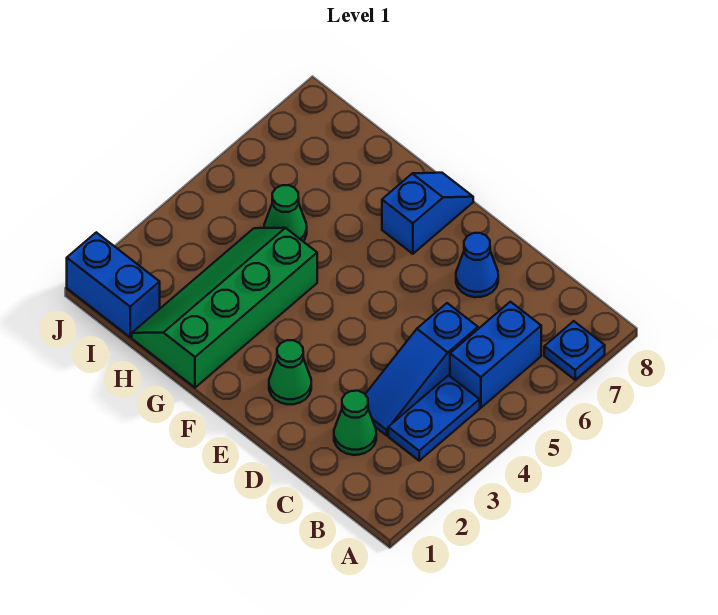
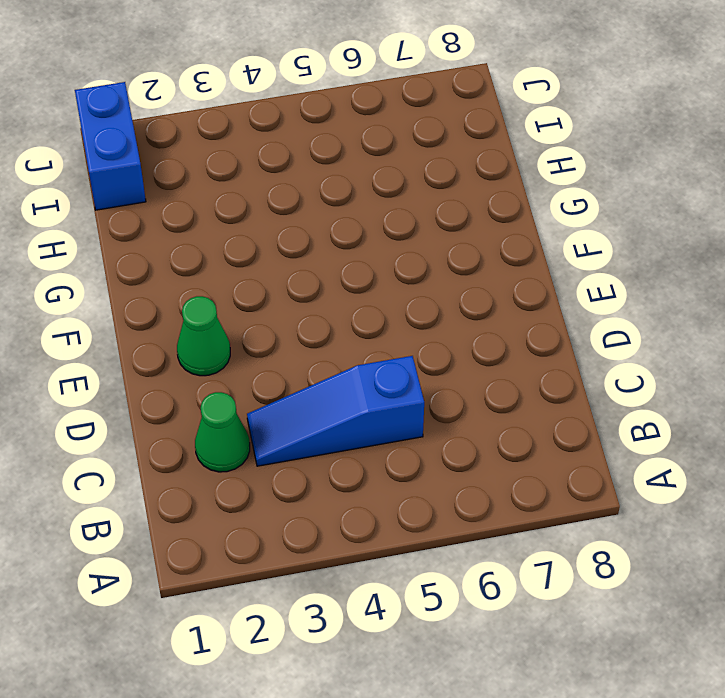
none -> blue 1x1 plate [544,321,605,380]
none -> blue 1x2 plate [388,375,480,461]

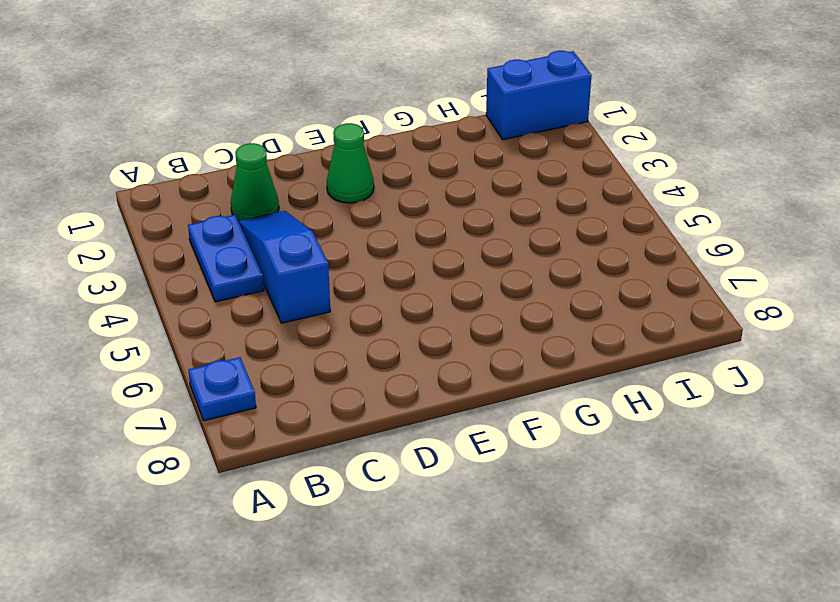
none -> blue 1x2 brick [450,302,541,408]
none -> blue 1x1 cone [456,233,498,297]

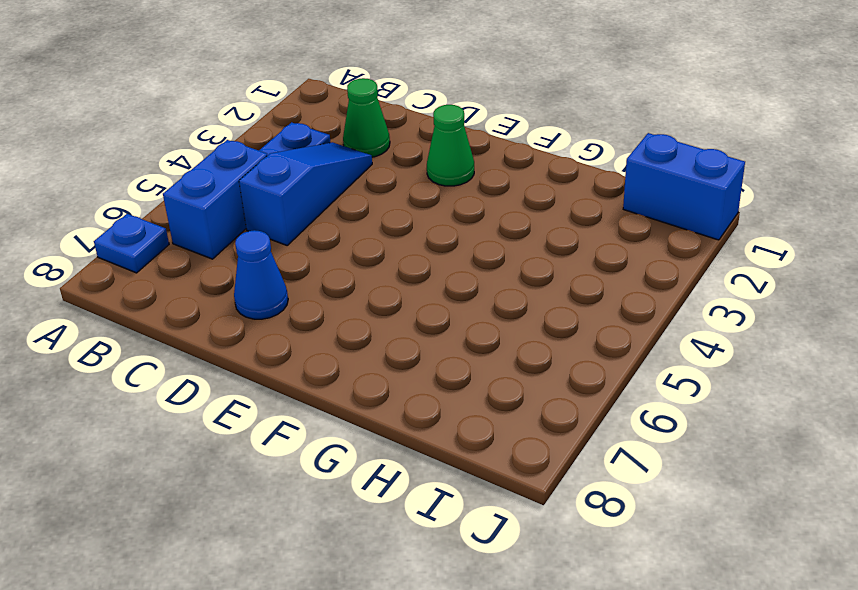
none -> blue 1x2 slope [382,173,473,254]
none -> green 2x4 slope [132,228,317,388]

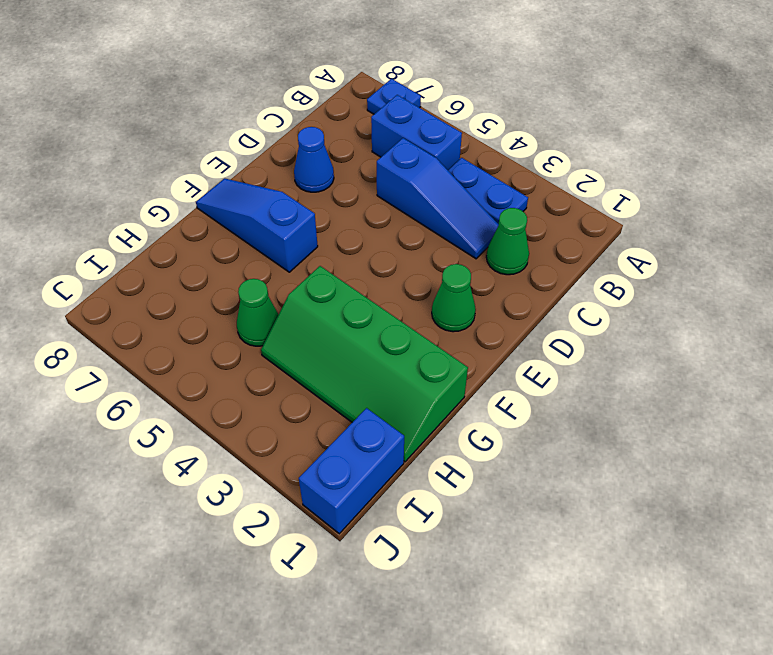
blue 1x3 slope [196,178,318,272] -> blue 1x2 slope [382,173,473,254]

